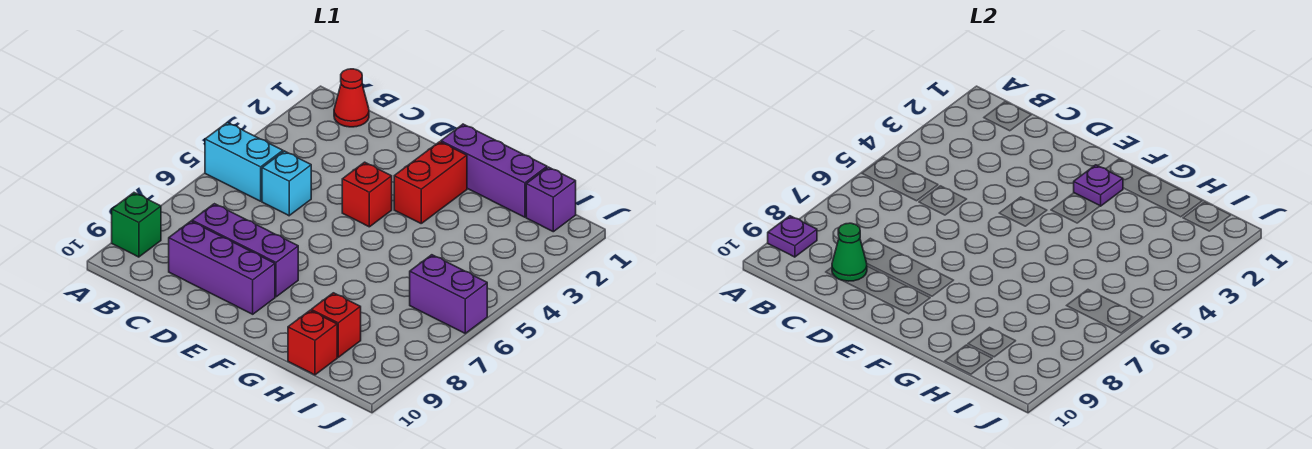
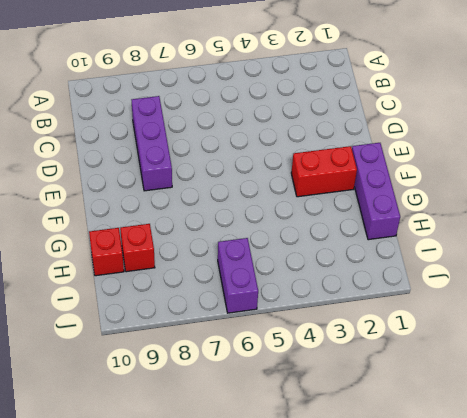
none -> cyan 1x2 brick [205,122,283,201]
none -> green 1x1 brick [112,193,161,257]
none -> red 1x1 cone [334,69,369,127]

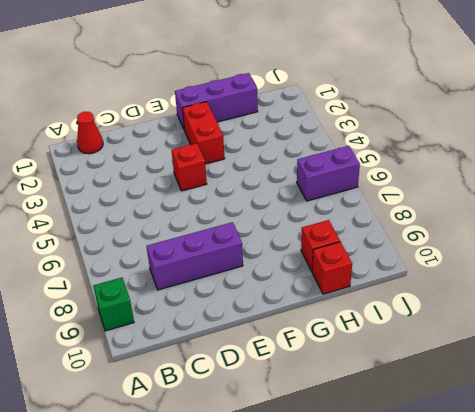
none -> cyan 1x2 brick [205,122,283,201]
none -> cyan 1x1 brick [262,151,311,216]
none -> purple 1x3 brick [169,221,275,314]

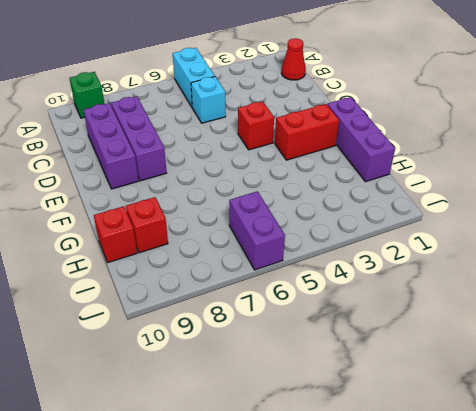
none -> purple 1x1 brick [526,167,576,232]
none -> purple 1x1 plate [768,216,817,257]
none -> green 1x1 cone [832,223,867,281]

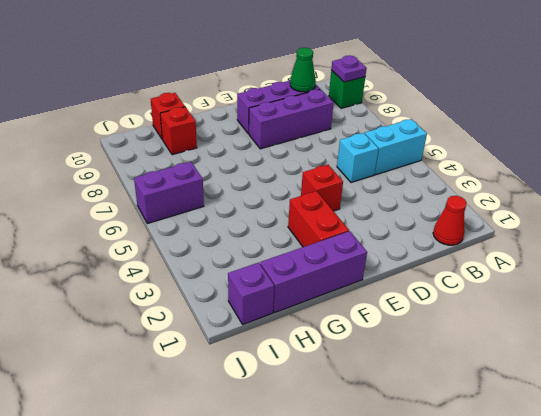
none -> purple 1x1 plate [1074,165,1123,206]

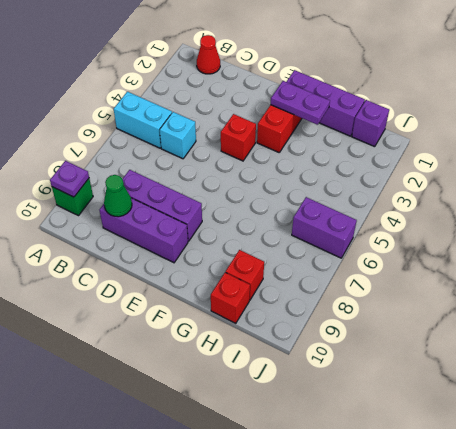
purple 1x2 plate [271,81,330,125] -> purple 1x1 plate [1074,165,1123,206]

